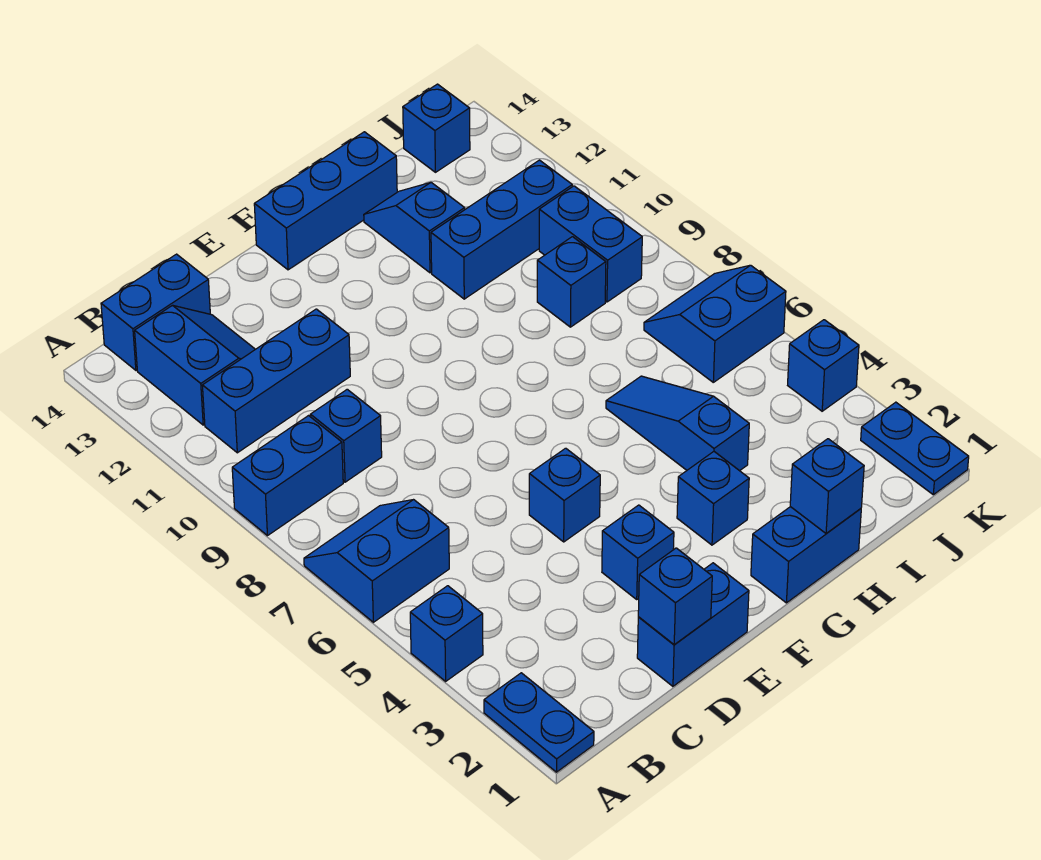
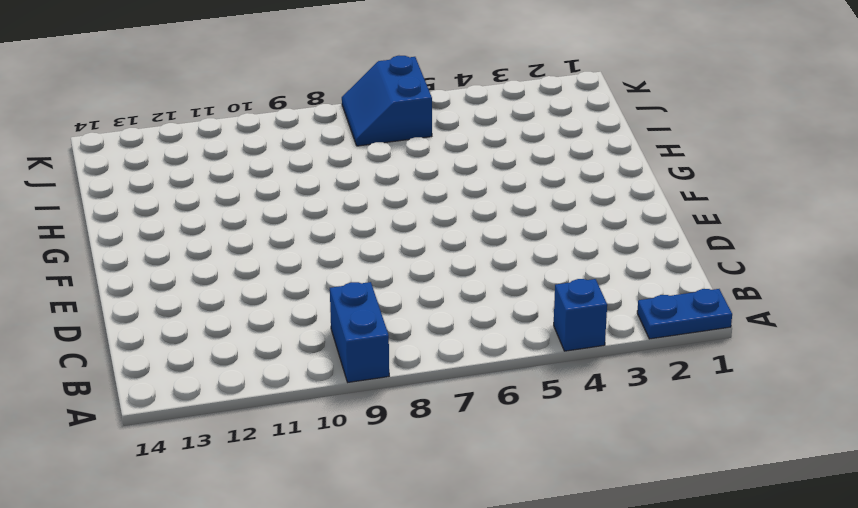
none -> blue 2x2 slope [304,500,449,622]
none -> blue 1x3 brick [202,309,350,453]
none -> blue 2x2 slope [135,305,255,425]

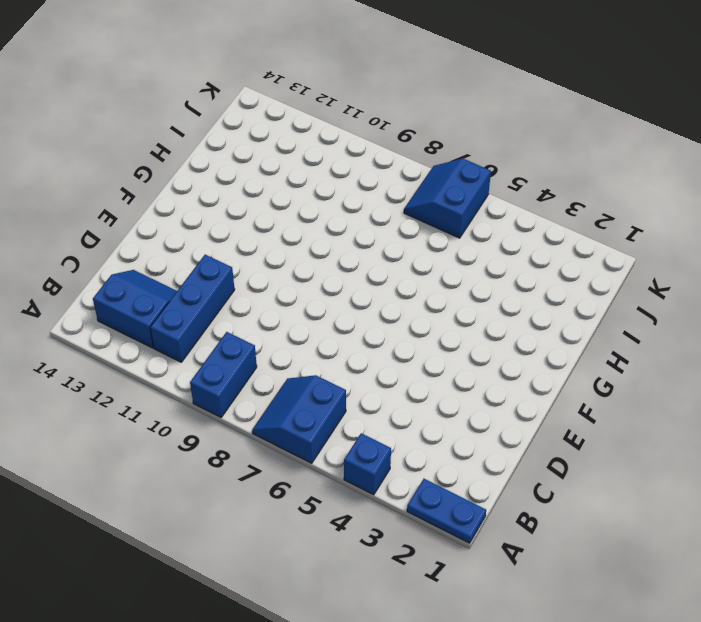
none -> blue 1x2 brick [101,254,210,370]
none -> blue 1x1 brick [310,389,382,482]
none -> blue 1x2 brick [637,563,749,686]

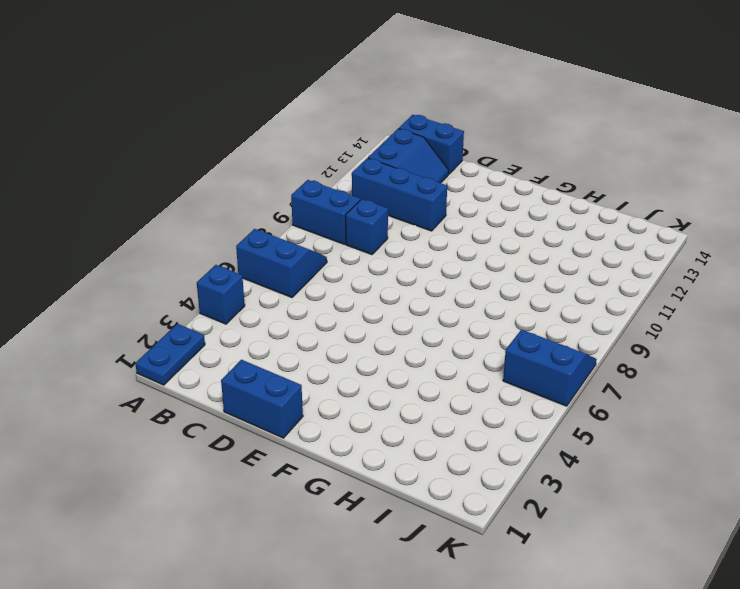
none -> blue 1x1 brick [602,505,674,599]
none -> blue 1x1 brick [529,448,600,542]
none -> blue 1x3 brick [254,132,397,270]

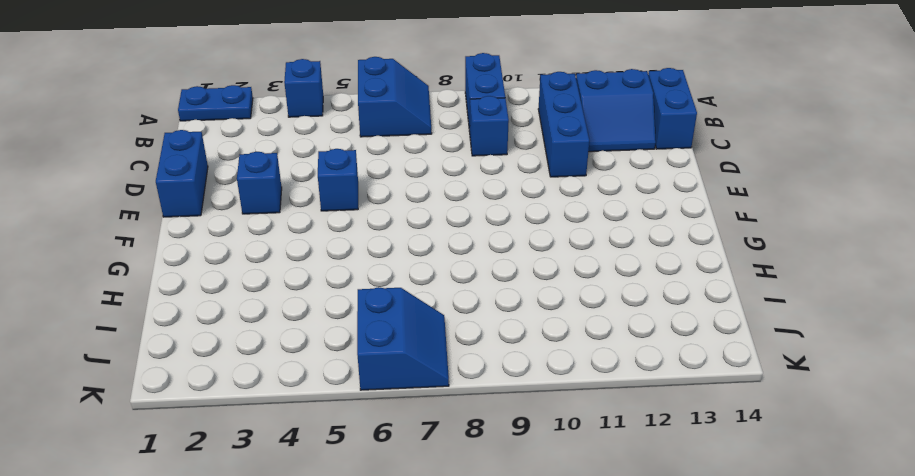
none -> blue 1x3 brick [254,132,397,270]
none -> blue 1x2 brick [751,507,861,603]
none -> blue 1x1 brick [677,452,749,545]

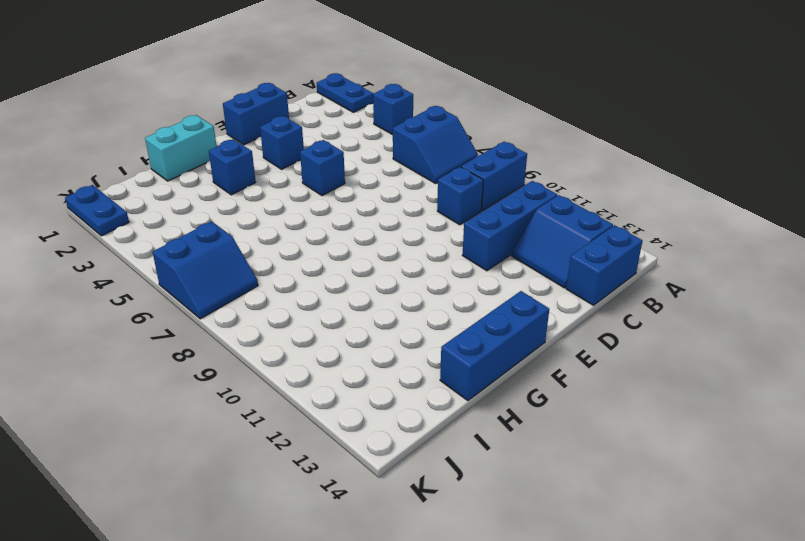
cyan 1x2 brick [145,115,217,181] -> blue 1x2 brick [751,507,861,603]
none -> blue 1x3 slope [606,376,749,471]
none -> blue 1x3 brick [431,160,572,299]
none -> blue 1x2 slope [364,183,465,273]

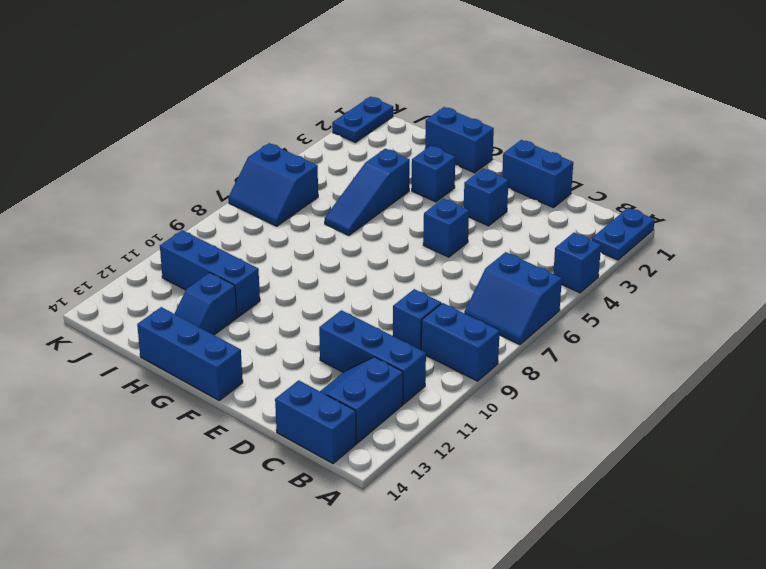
none -> blue 1x1 brick [537,237,606,327]
none -> blue 1x2 brick [539,186,642,302]
none -> blue 1x1 brick [403,84,470,172]

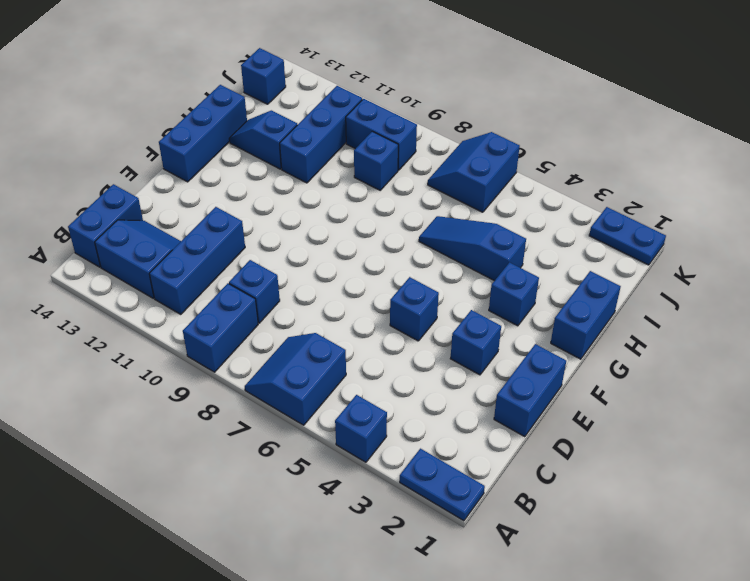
none -> blue 1x1 brick [788,320,859,411]
none -> blue 1x1 brick [638,548,712,645]
none -> blue 1x1 brick [790,439,864,533]

